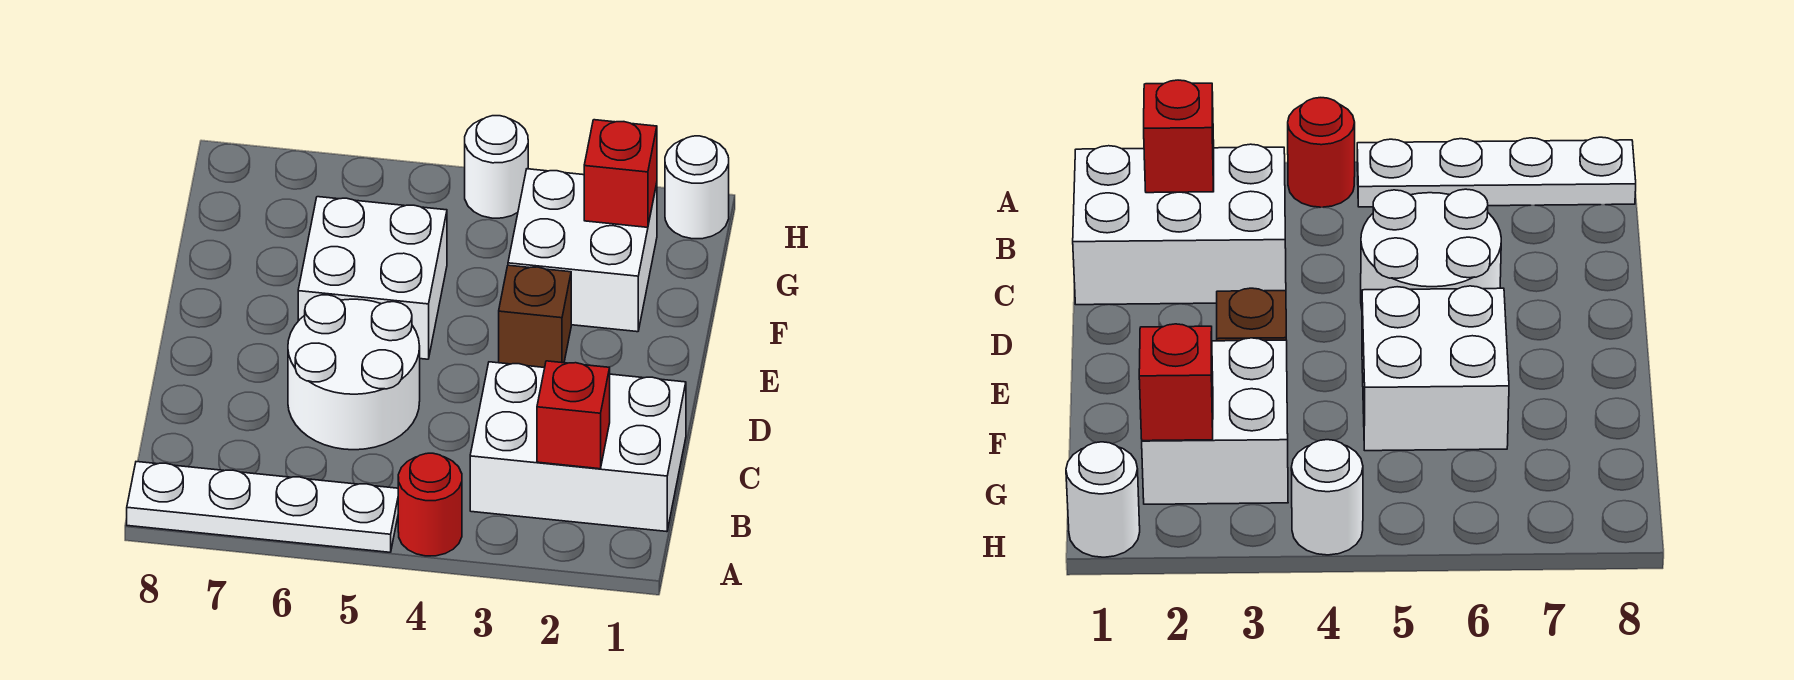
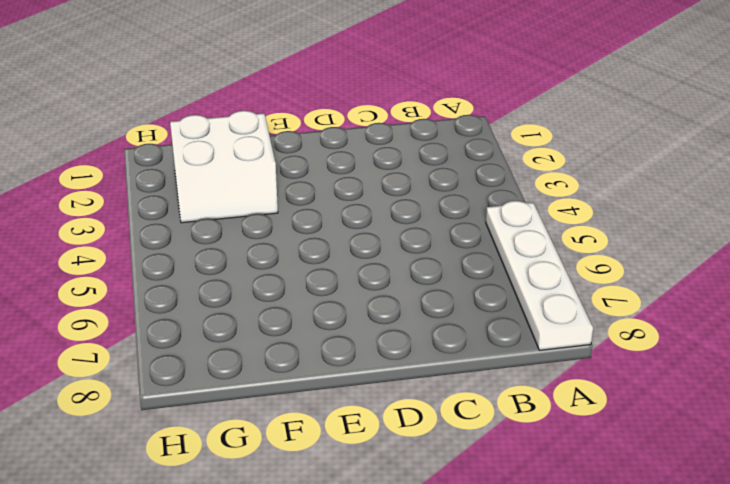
none -> red 1x1 round brick [398,453,462,556]
none -> white 2x3 brick [470,362,686,532]

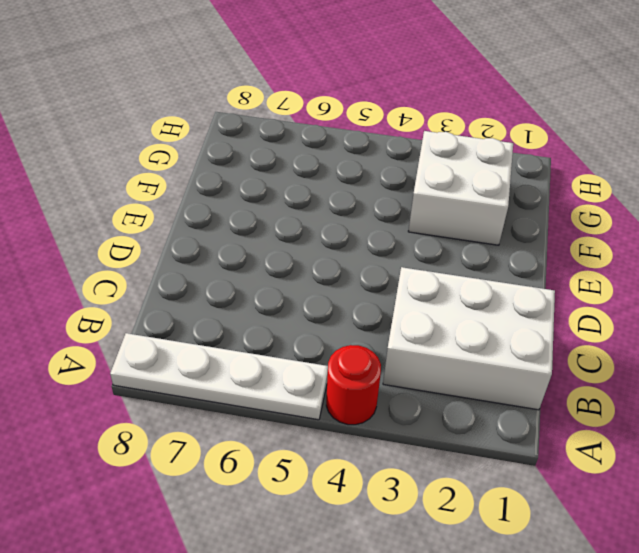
none -> white 2x2 round brick [288,295,420,450]
none -> brown 1x1 brick [499,265,571,368]

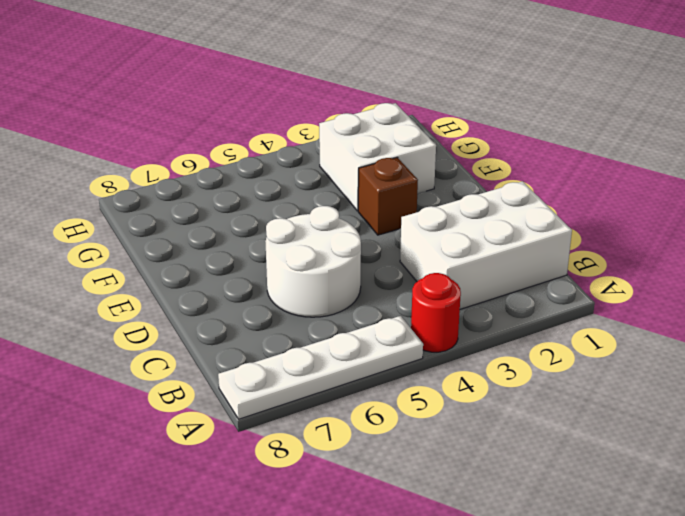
none -> white 2x2 brick [298,197,447,359]
none -> white 1x1 round brick [665,136,729,239]

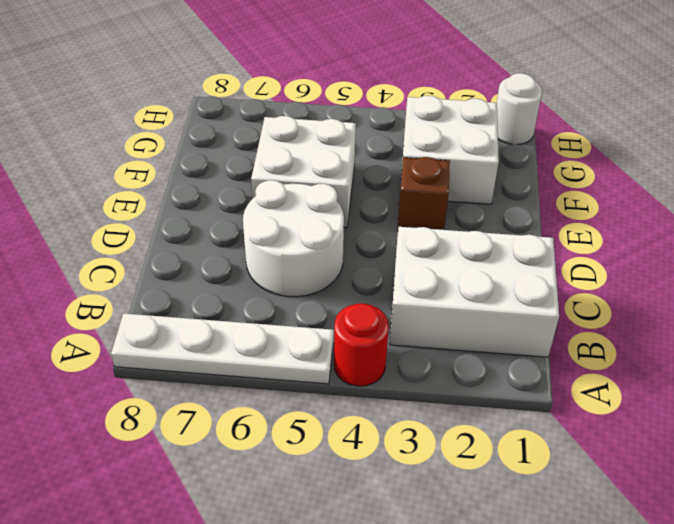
none -> white 1x1 round brick [465,116,528,218]
none -> red 1x1 brick [537,361,610,469]

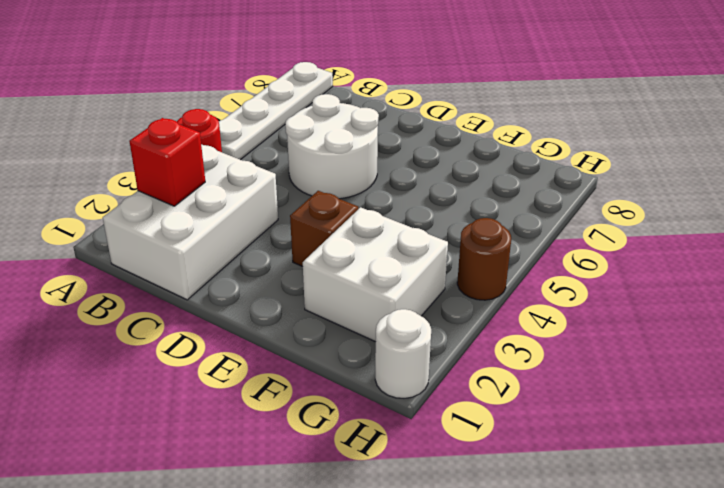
brown 1x1 round brick [457,218,511,300] -> white 1x1 round brick [465,116,528,218]
none -> white 2x2 brick [298,197,447,359]
none -> red 1x1 brick [584,120,657,227]

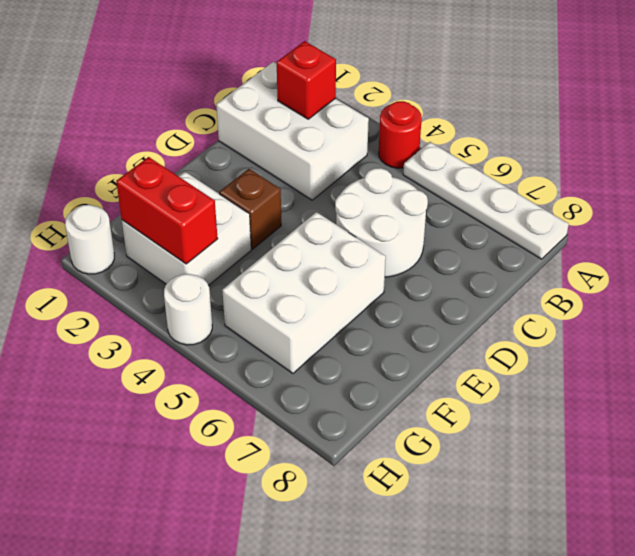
white 2x3 brick [222,212,386,373] -> white 2x2 brick [298,197,447,359]
red 1x2 brick [116,157,218,264] -> red 1x1 brick [584,120,657,227]

